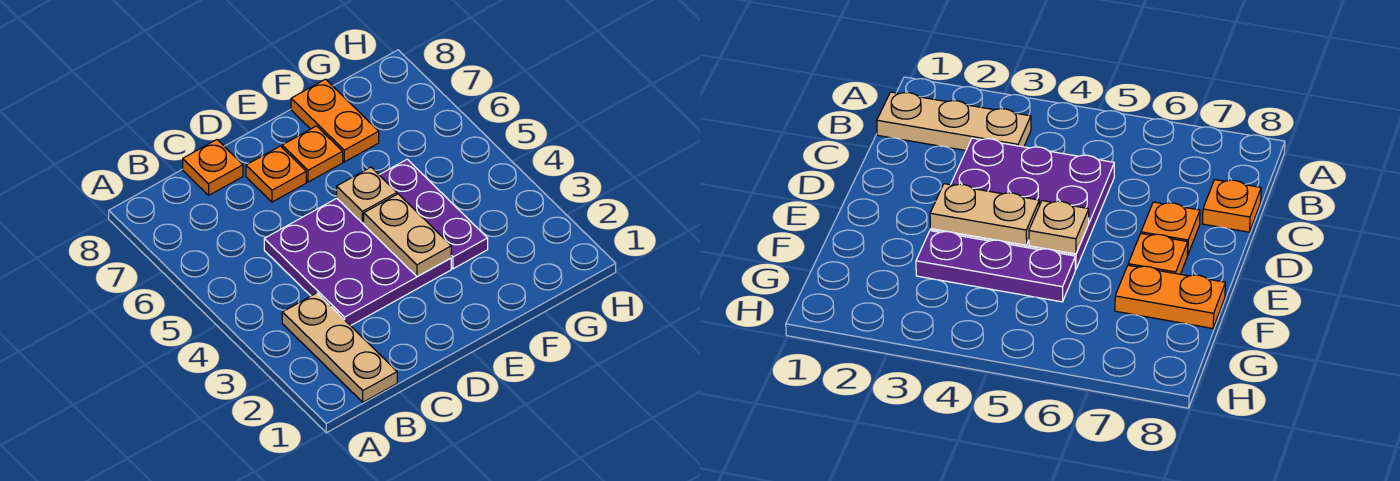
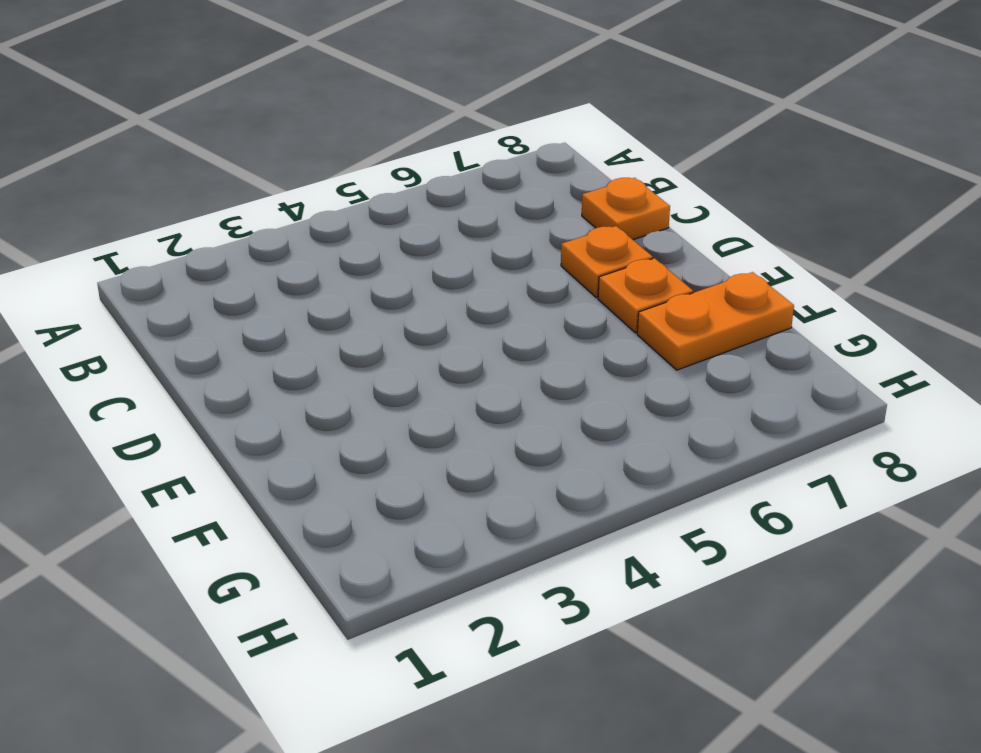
none -> tan 1x3 plate [282,293,397,402]
none -> purple 3x3 plate [264,198,451,326]

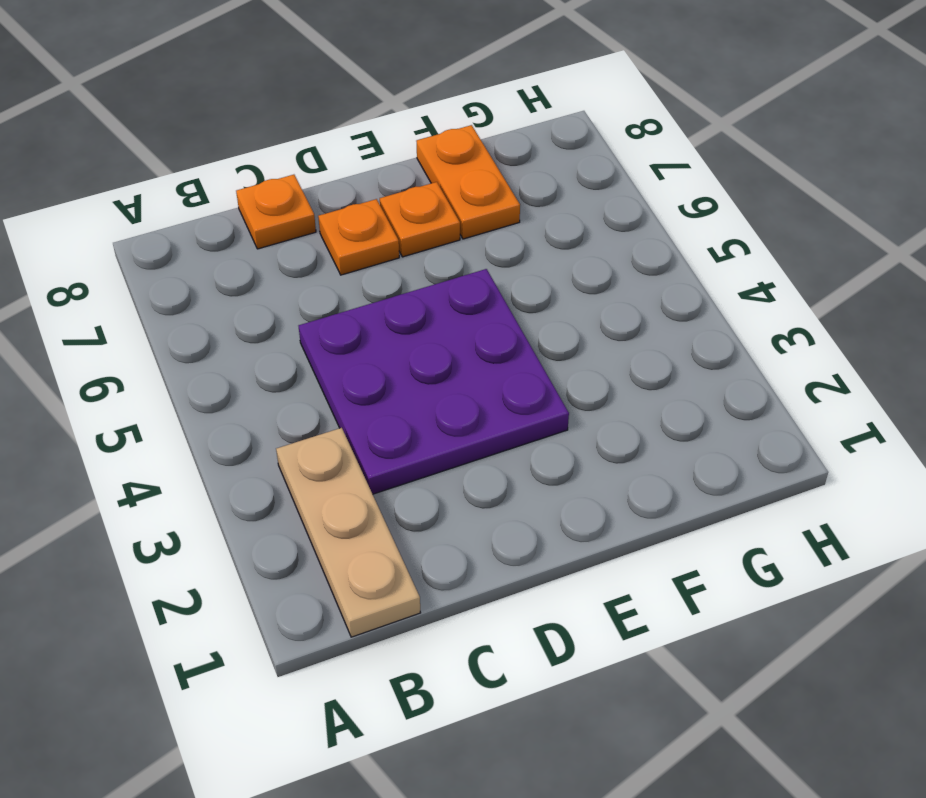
none -> purple 1x3 plate [380,159,488,269]
none -> tan 1x2 plate [364,194,451,277]

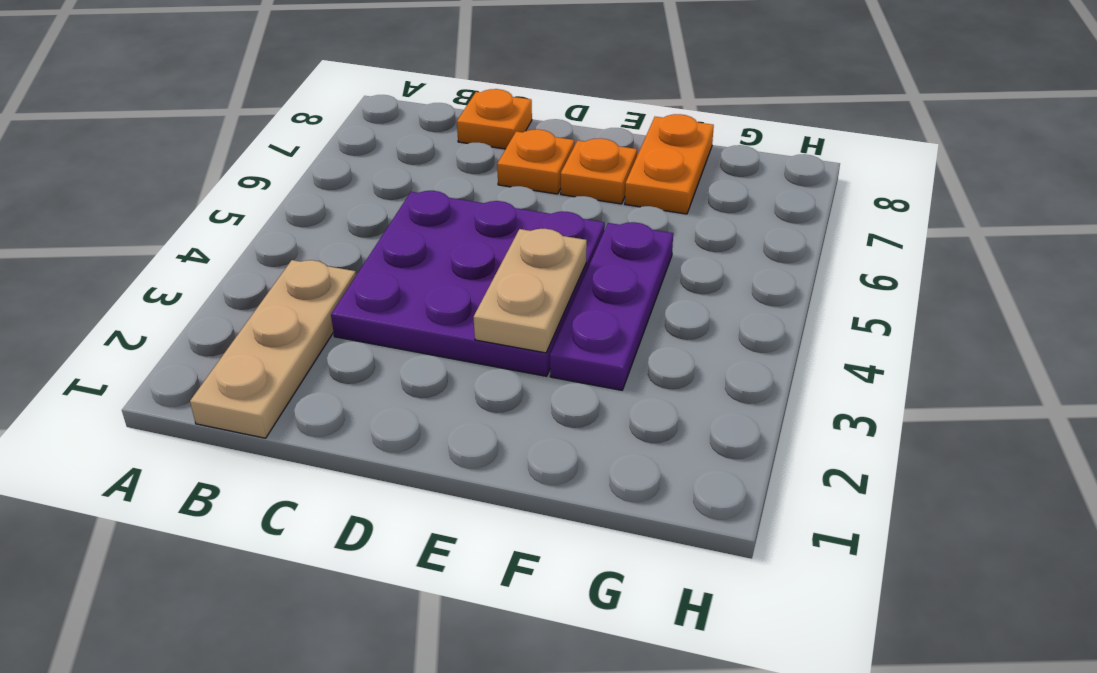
none -> tan 1x1 plate [337,167,397,223]

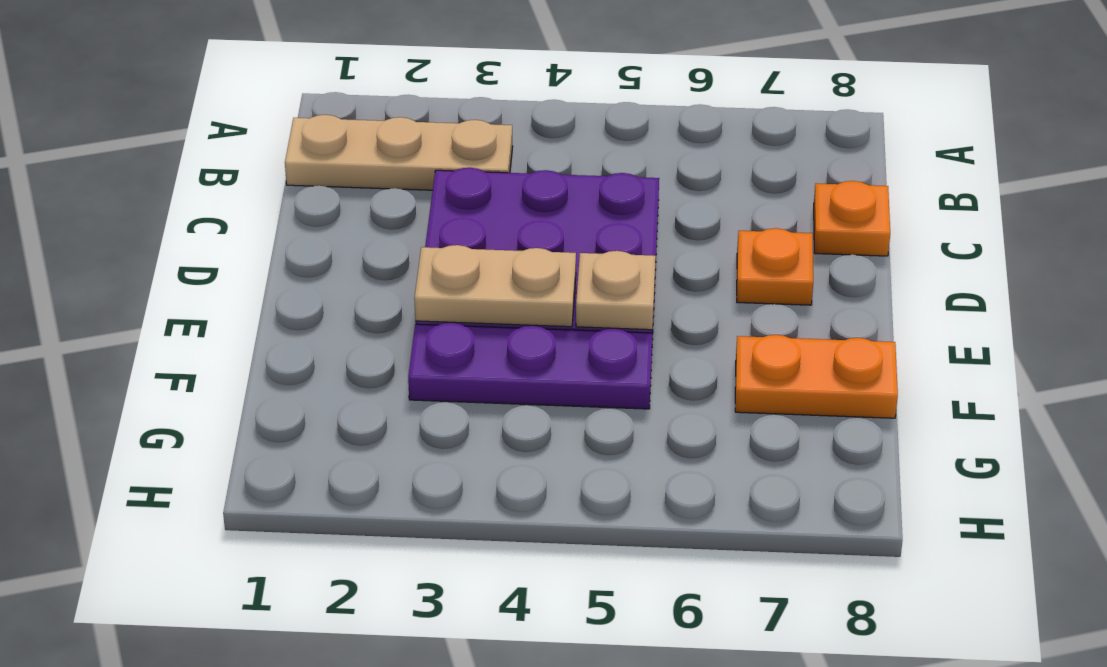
none -> orange 1x1 plate [282,126,343,182]

